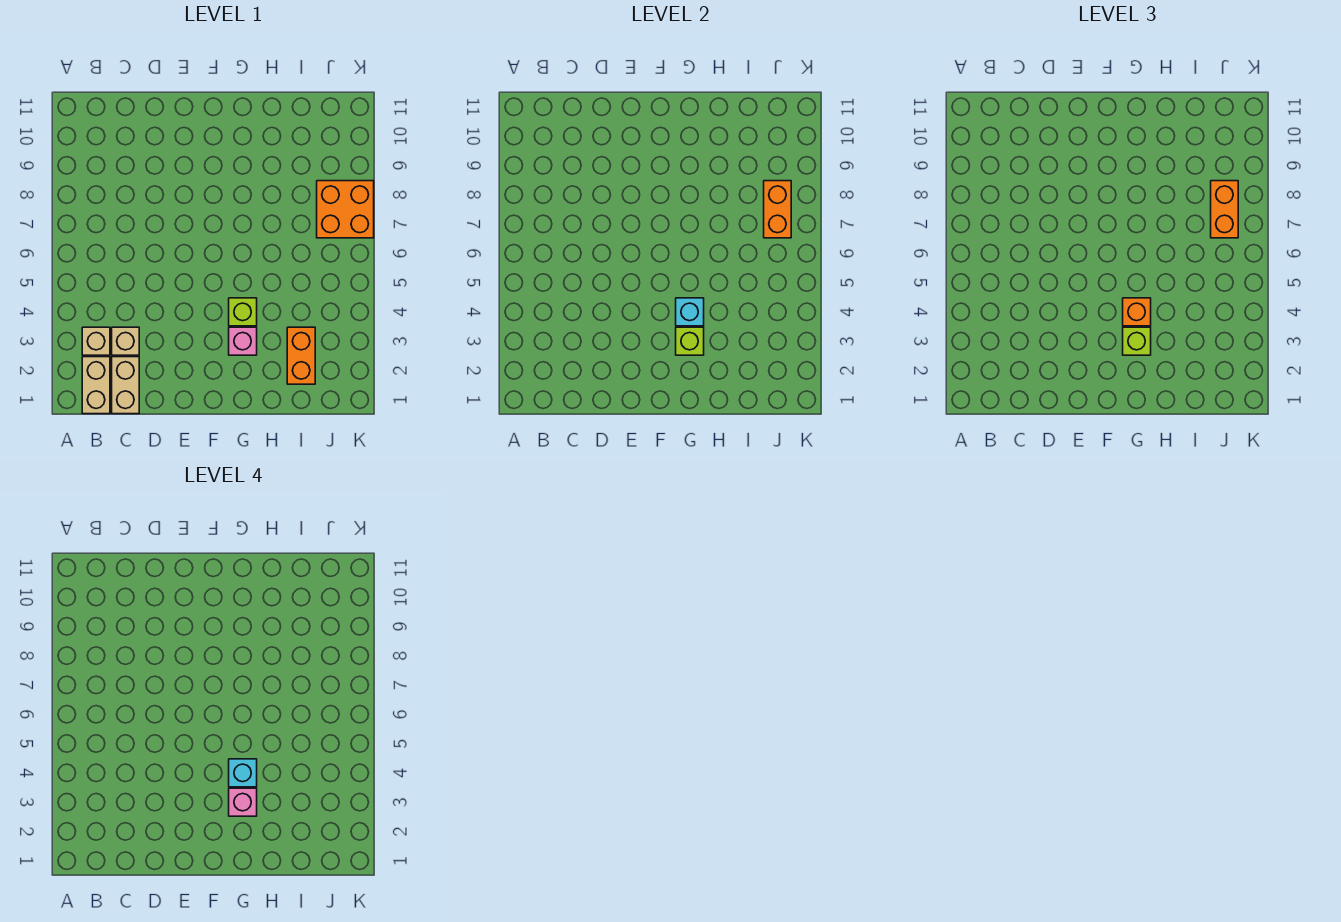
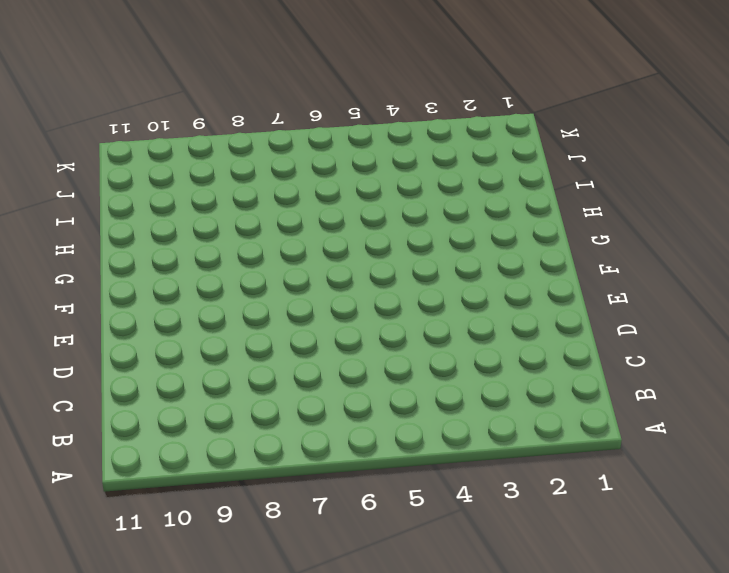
none -> tan 1x2 brick [82,357,110,414]
none -> tan 1x1 brick [82,327,110,355]
none -> tan 1x2 brick [112,357,139,414]

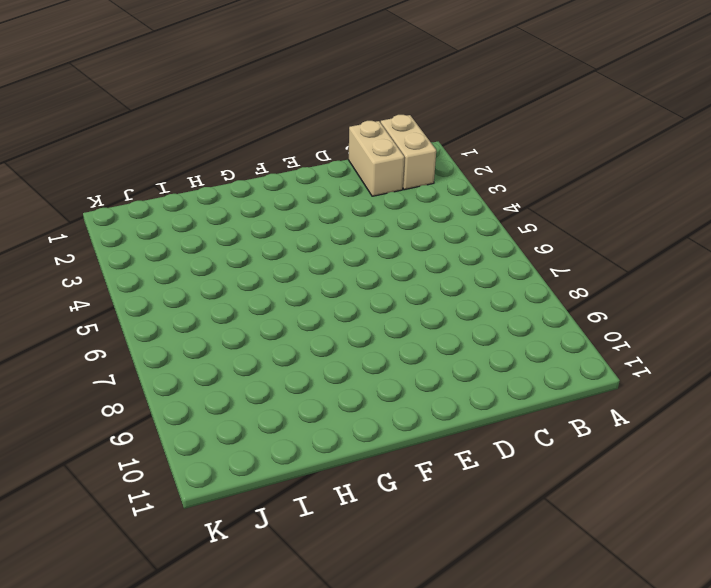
none -> tan 1x1 brick [82,327,110,355]
none -> tan 1x1 brick [112,327,139,355]
none -> pink 1x1 brick [229,327,257,355]

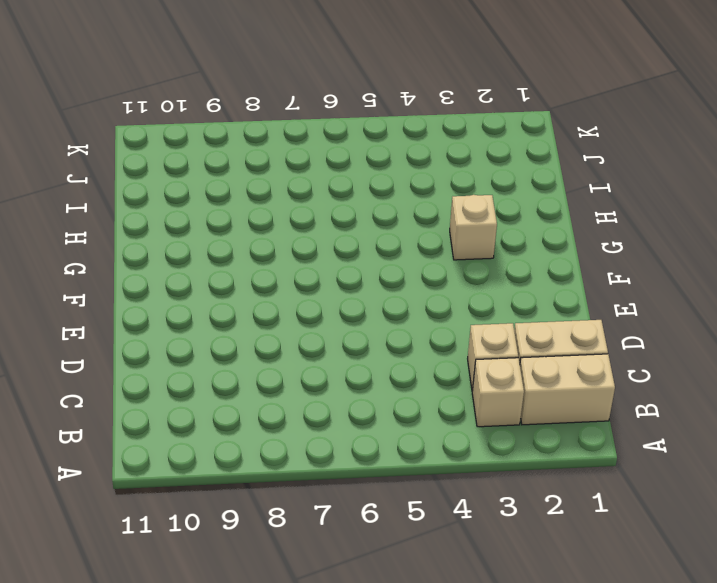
tan 1x1 brick [450,195,497,260] -> pink 1x1 brick [229,327,257,355]
none -> lime 1x1 brick [229,298,257,326]
none -> orange 1x2 brick [287,327,315,384]
none -> orange 2x2 brick [317,181,374,238]

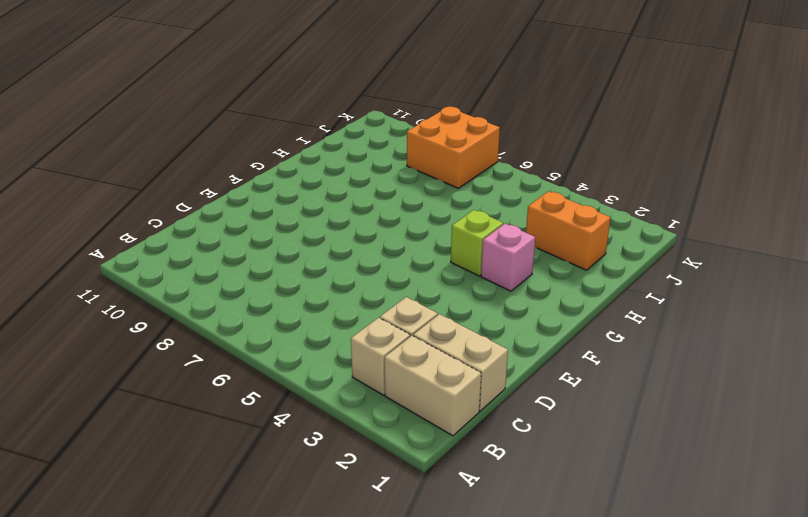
none -> lime 1x1 brick [676,327,704,355]
none -> cyan 1x1 brick [676,298,704,326]
none -> orange 1x2 brick [764,181,791,238]

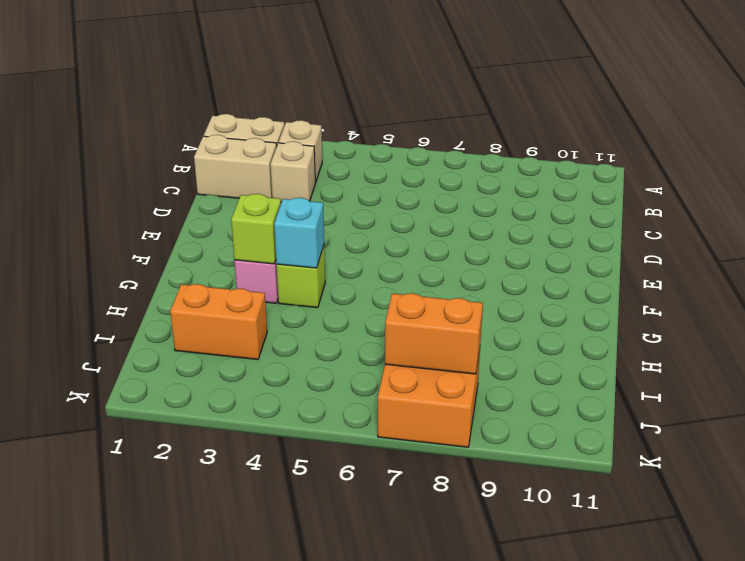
none -> lime 1x1 brick [1123,327,1151,355]
none -> orange 1x1 brick [1123,298,1151,326]
none -> orange 1x2 brick [1211,181,1238,238]

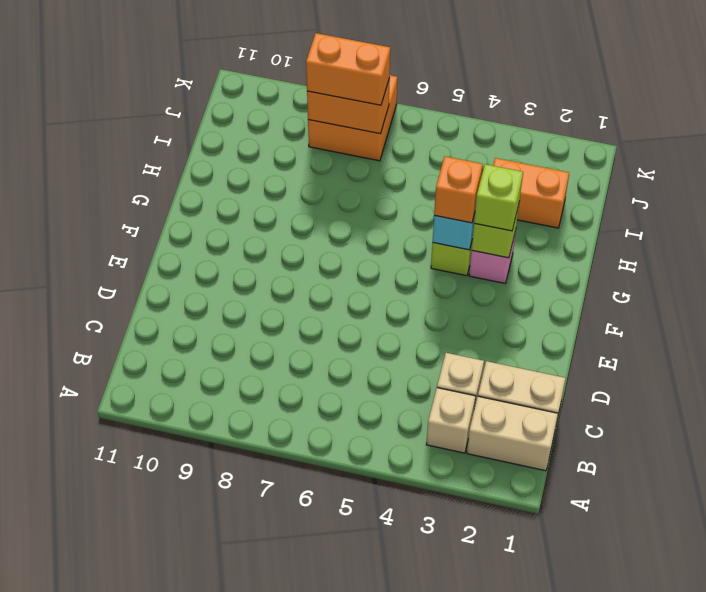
none -> pink 1x1 brick [229,788,257,816]
none -> cyan 1x1 brick [229,759,257,787]

